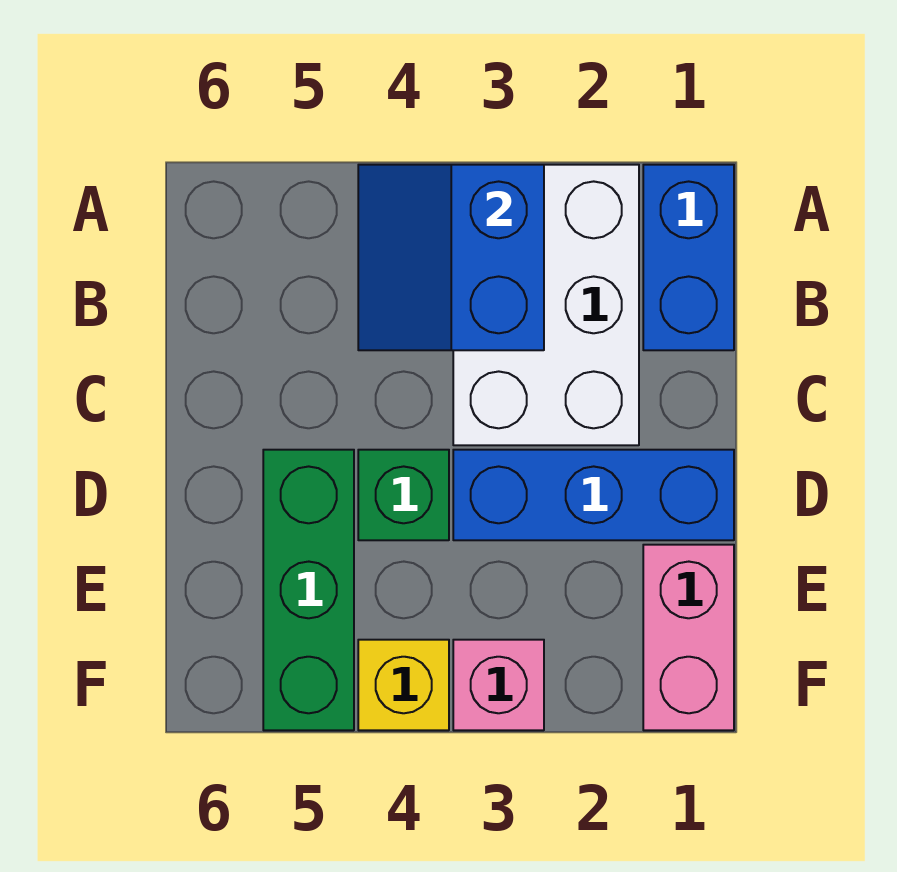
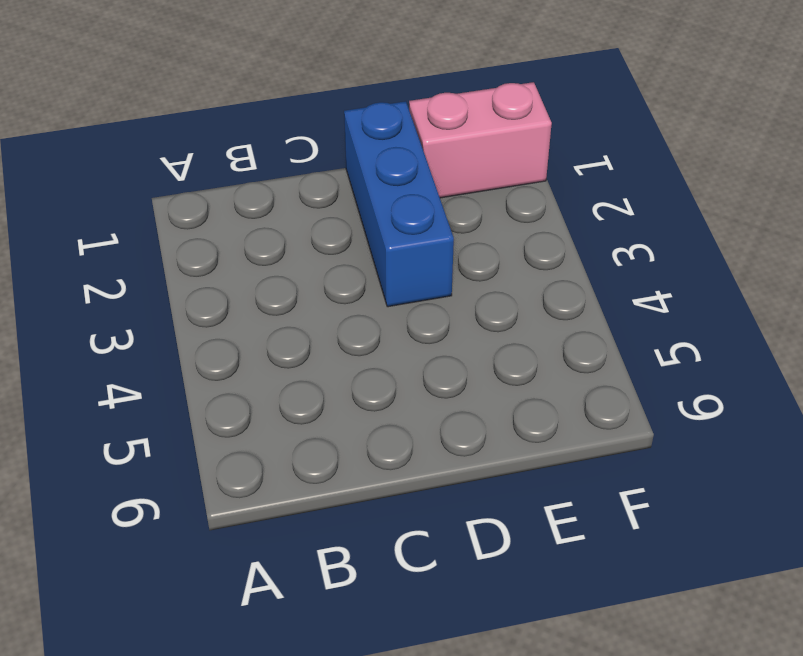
none -> blue 1x2 brick [643,165,734,350]
none -> white 2x3 brick [453,165,639,445]

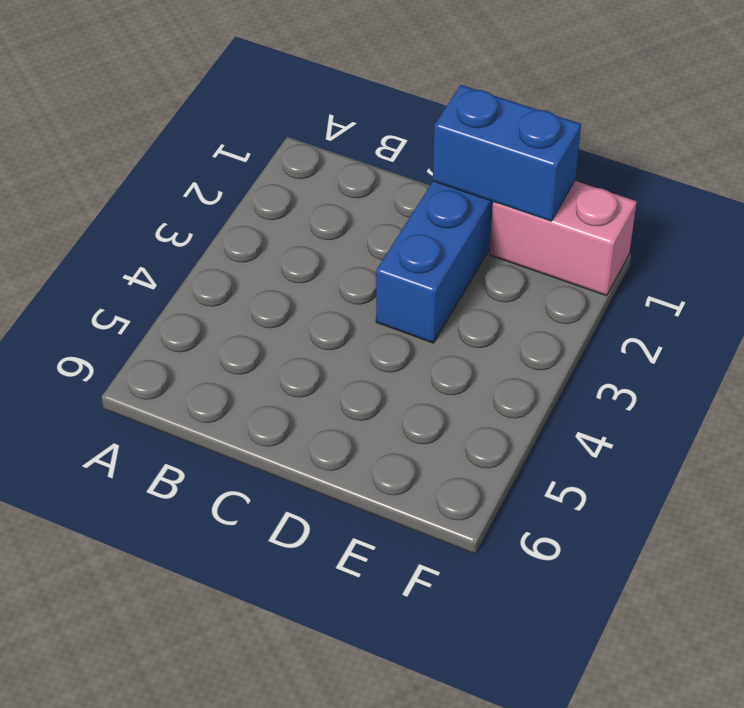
blue 1x2 brick [433,85,581,221] -> blue 1x2 brick moved to [643,165,734,350]
none -> white 2x3 brick [453,165,639,445]
none -> green 1x1 brick [358,450,449,540]

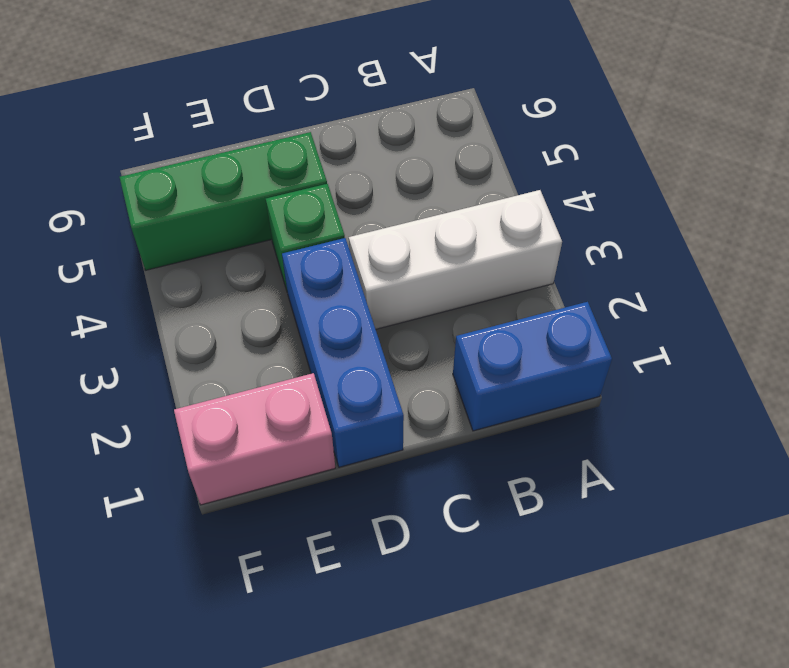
white 1x3 brick [349,190,562,329] -> white 2x3 brick [453,165,639,445]
none -> pink 1x1 brick [453,640,544,730]
none -> yellow 1x1 brick [358,640,449,730]

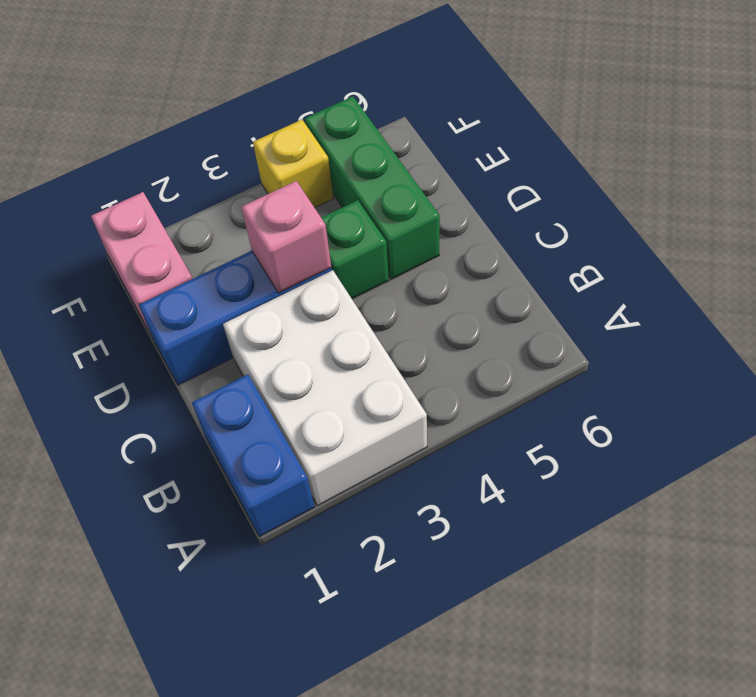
pink 1x1 brick [242,181,331,293] -> pink 1x1 brick moved to [453,640,544,730]
none -> blue 2x2 slope [358,165,544,350]

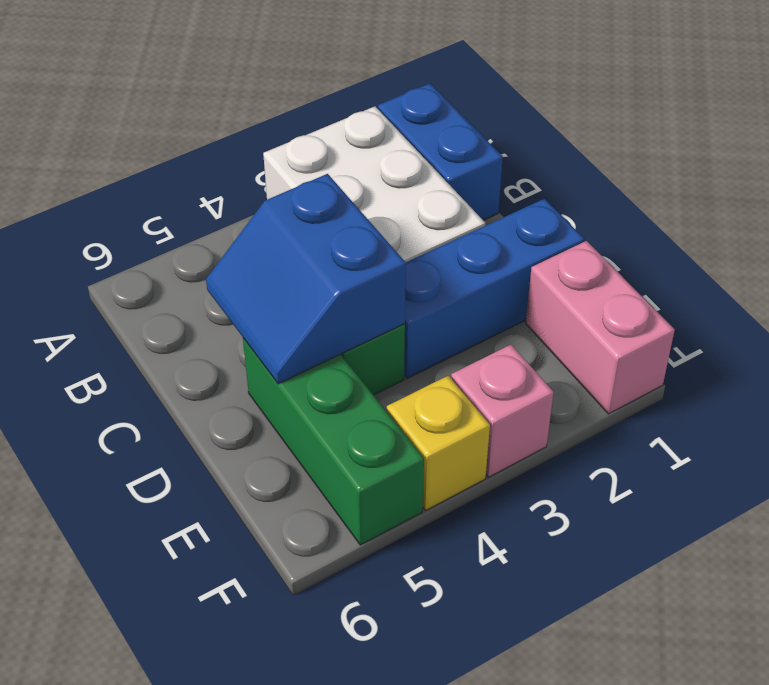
blue 2x2 slope [206,174,406,384] -> blue 2x2 slope moved to [358,165,544,350]

